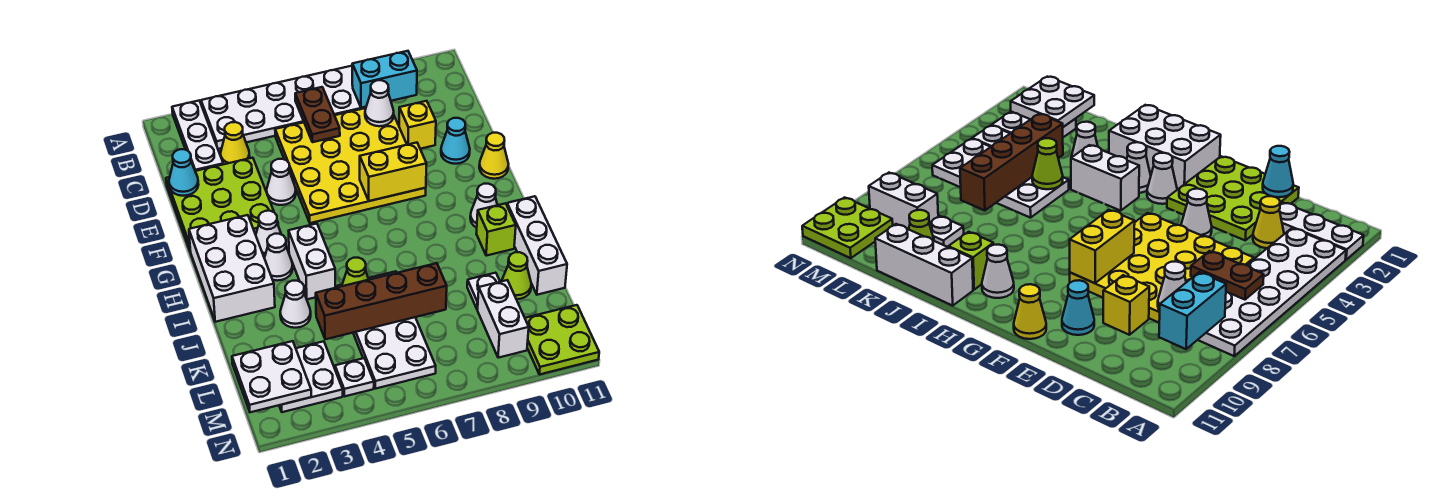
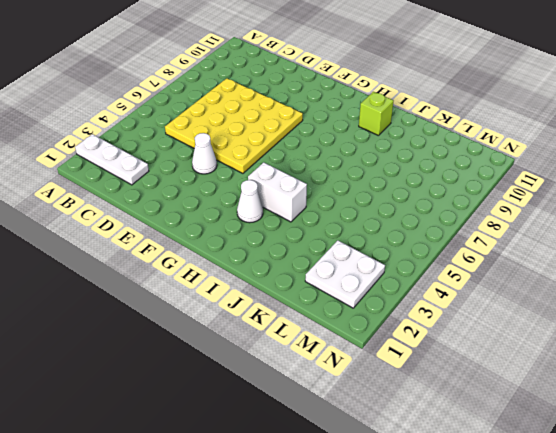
none -> white 2x6 plate [201,66,366,149]
none -> yellow 1x1 cone [221,122,250,164]
none -> lime 3x3 plate [166,158,278,250]
none -> yellow 1x1 brick [399,101,436,149]

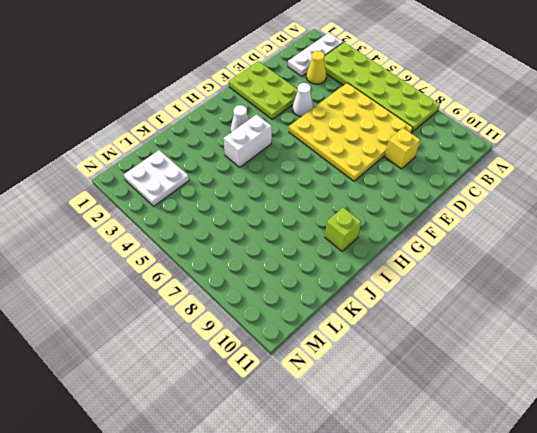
lime 2x6 plate [324,42,440,132] -> white 2x6 plate [201,66,366,149]
lime 2x3 plate [229,61,298,119] -> lime 3x3 plate [166,158,278,250]
none -> cyan 1x1 cone [441,118,470,164]
none -> yellow 1x1 cone [479,133,508,179]
none -> white 2x3 brick [189,215,275,322]
none -> white 1x1 cone [256,211,281,257]

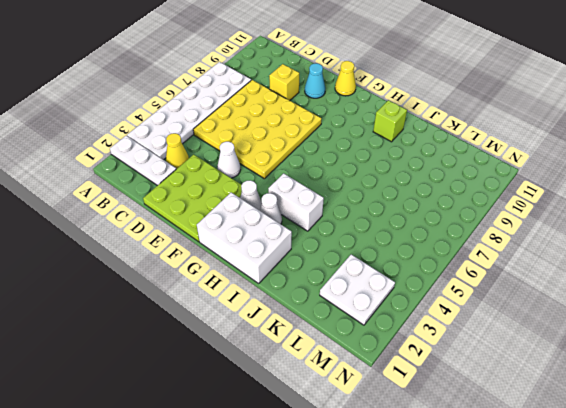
none -> white 1x1 cone [470,184,497,228]
none -> white 1x3 brick [507,196,567,295]
none -> white 1x1 cone [280,281,311,328]
none -> white 2x4 plate [337,271,436,389]

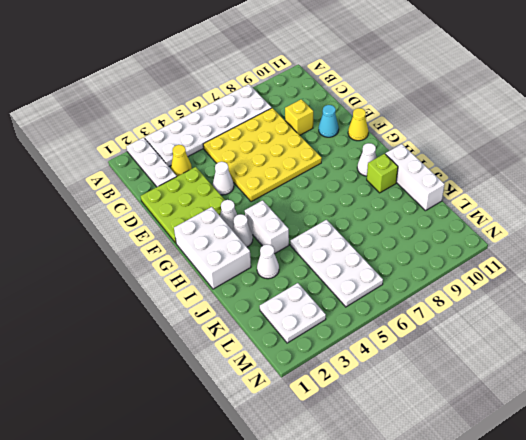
none -> white 1x1 plate [467,273,500,310]
none -> lime 1x1 cone [502,252,531,299]
none -> white 1x2 brick [478,280,529,358]
none -> white 1x1 plate [335,358,374,396]

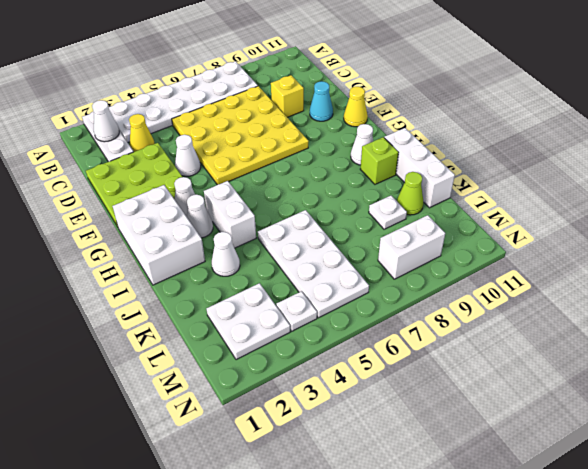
white 1x1 cone [92,100,119,142] -> white 1x1 cone moved to [365,80,394,126]
white 1x2 brick [378,215,445,279] -> white 1x2 brick turned to [478,280,529,358]
none -> lime 2x2 plate [525,305,599,375]
none -> brown 1x2 plate [295,87,340,142]
none -> cyan 1x2 brick [352,51,417,108]
none -> cyan 1x1 cone [169,149,199,196]

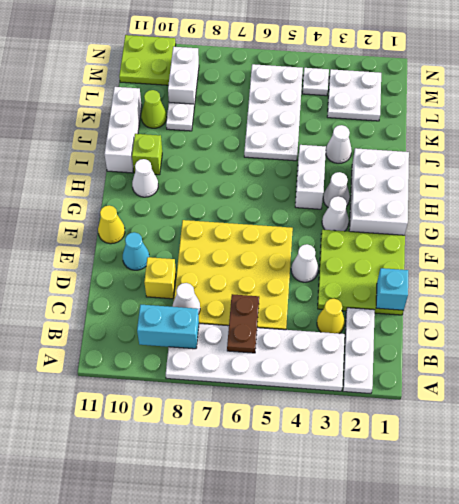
cyan 1x1 brick [376,268,408,310] -> cyan 1x1 cone [169,149,199,196]
none -> yellow 1x2 brick [360,143,427,201]
none -> lime 1x1 cone [342,258,369,286]
none -> brown 1x4 brick [316,263,447,339]
none -> white 2x2 plate [232,341,311,412]

